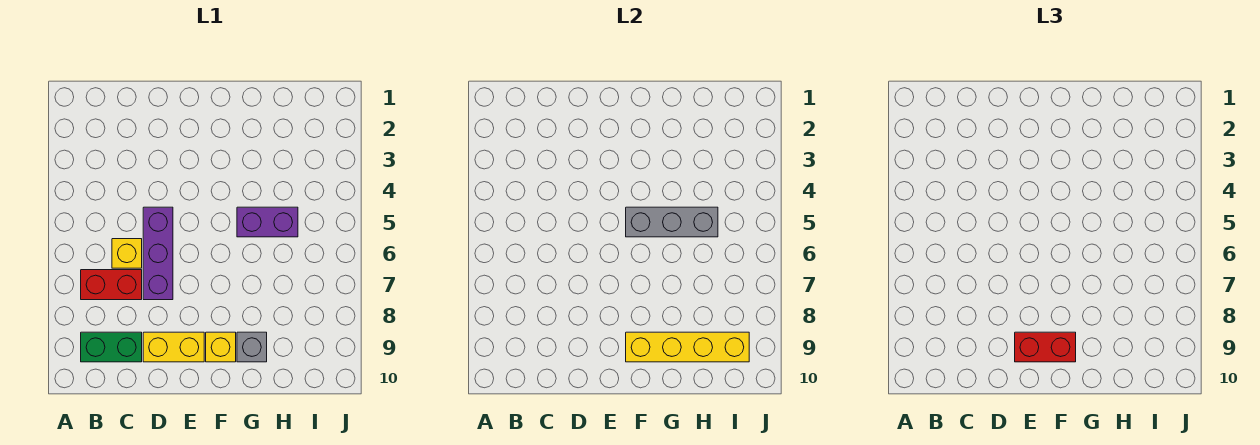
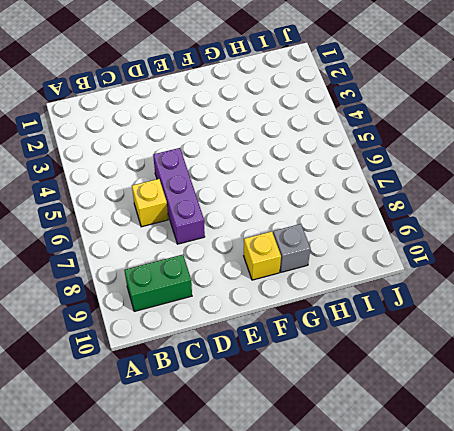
none -> red 1x2 brick [81,270,142,300]
none -> yellow 1x2 brick [143,332,204,362]

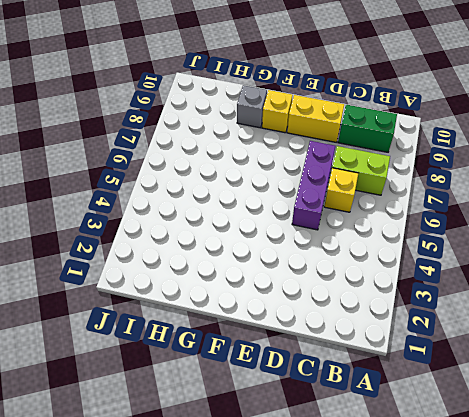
lime 1x2 brick [332,146,390,195] -> red 1x2 brick [81,270,142,300]
none -> purple 1x2 brick [237,207,298,237]
none -> grey 1x3 brick [626,207,718,237]

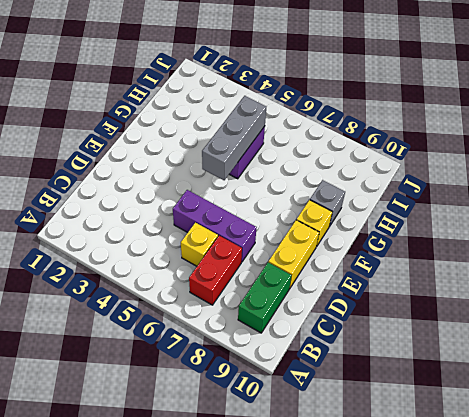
none -> yellow 1x4 brick [626,332,749,362]
none -> red 1x2 brick [1015,332,1076,362]

